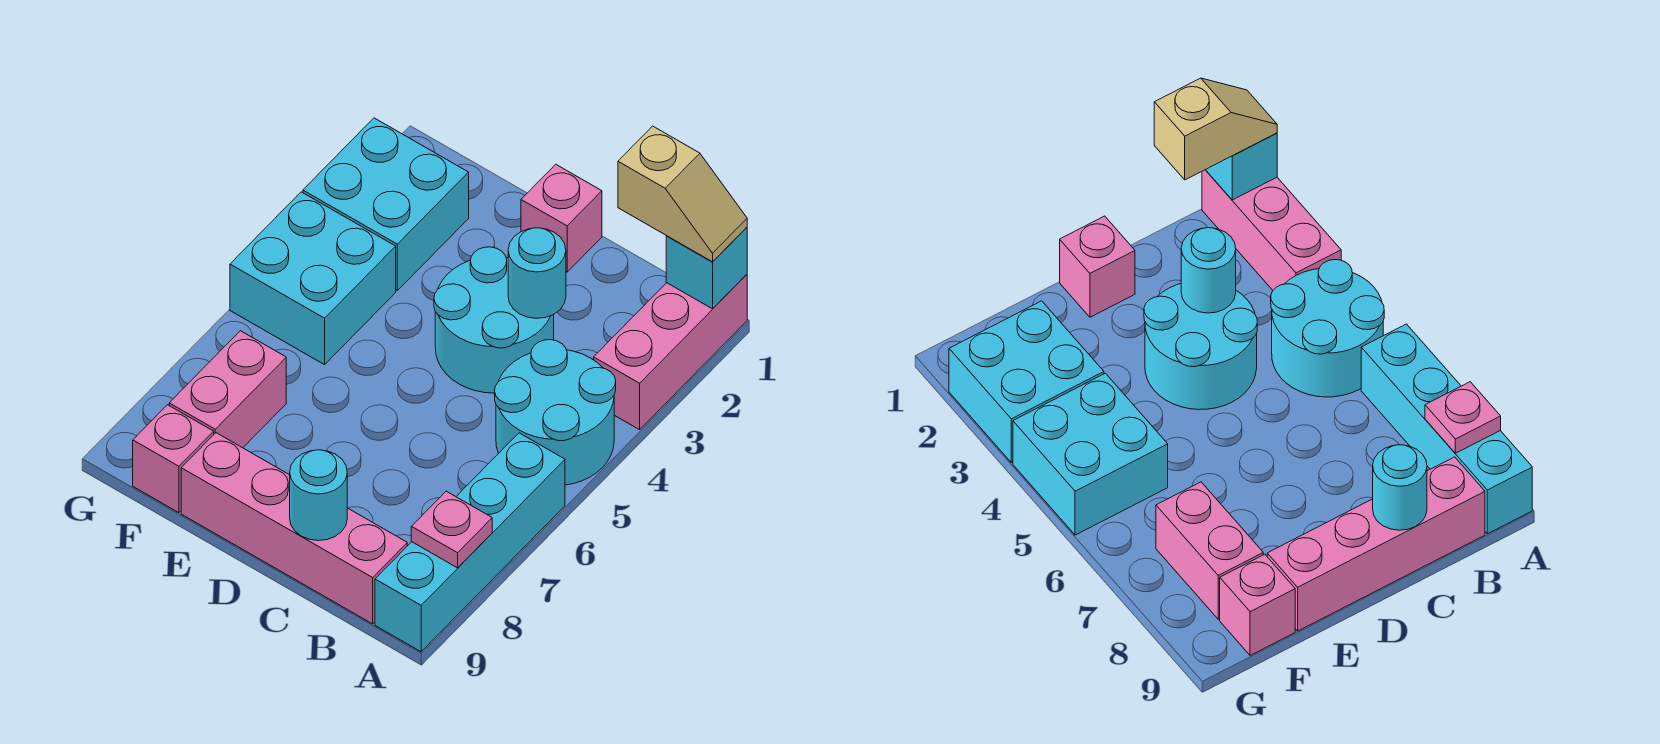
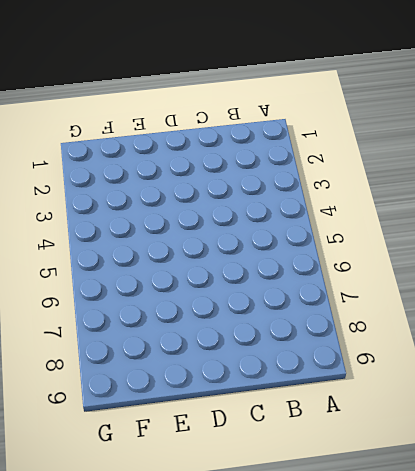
none -> pink 1x3 brick [594,274,747,430]
none -> cyan 2x2 round brick [495,340,616,485]
none -> cyan 1x4 brick [375,433,565,652]

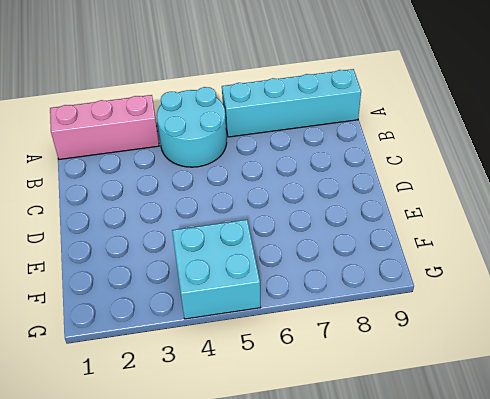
none -> pink 1x4 brick [181,433,407,624]
none -> cyan 2x2 round brick [434,247,554,393]
none -> pink 1x1 brick [521,164,602,272]

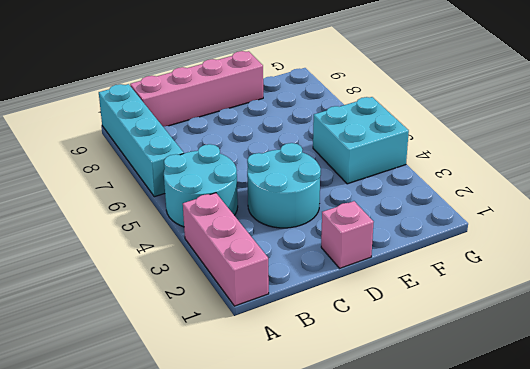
none -> cyan 2x2 brick [303,118,469,290]
none -> pink 1x2 brick [169,331,286,448]
none -> pink 1x1 brick [133,405,214,513]

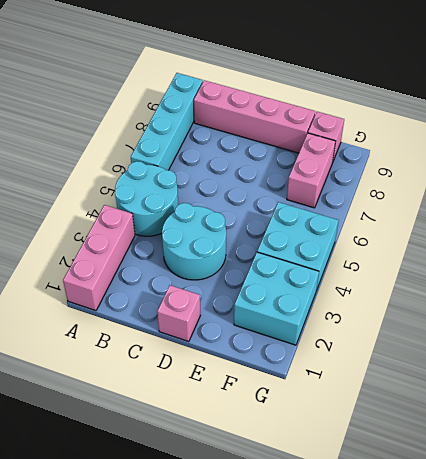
none -> cyan 1x1 brick [666,227,747,309]
none -> pink 1x1 plate [411,491,492,568]
none -> cyan 1x1 round brick [508,228,566,318]

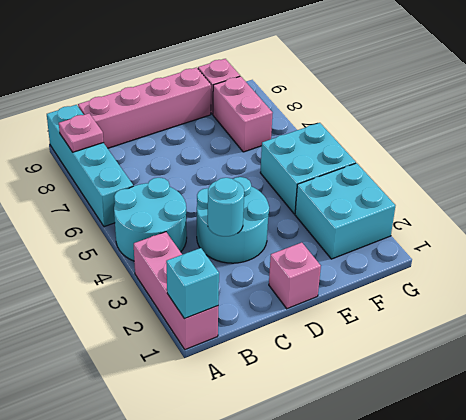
none -> cyan 1x1 round brick [290,450,347,541]
none -> tan 1x2 slope [618,126,747,262]

